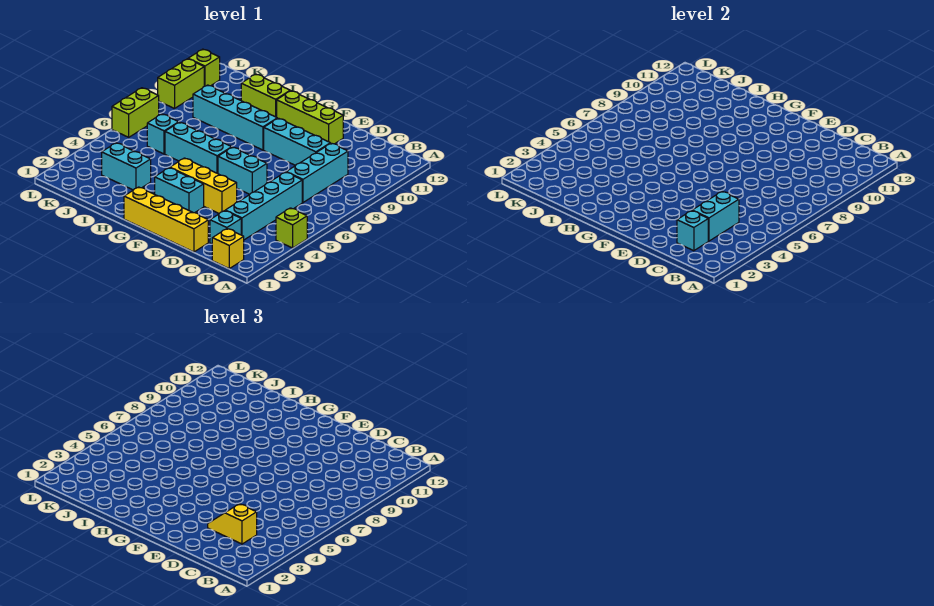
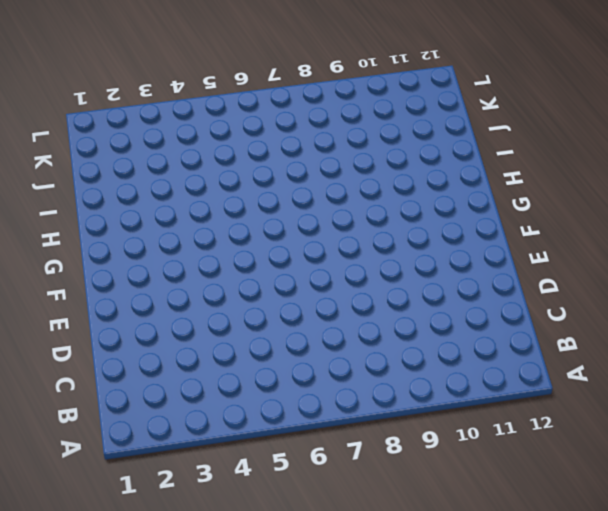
none -> lime 1x1 brick [276,208,307,248]
none -> yellow 1x1 brick [212,229,244,269]
none -> cyan 1x1 brick [210,211,241,244]

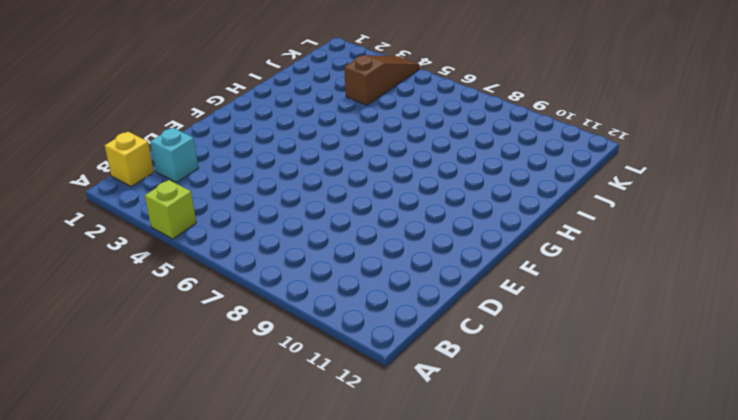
brown 1x3 slope [344,55,419,105] -> none
none -> cyan 1x4 brick [225,172,302,240]
none -> cyan 1x3 brick [286,143,348,202]
none -> yellow 1x4 brick [124,187,208,252]

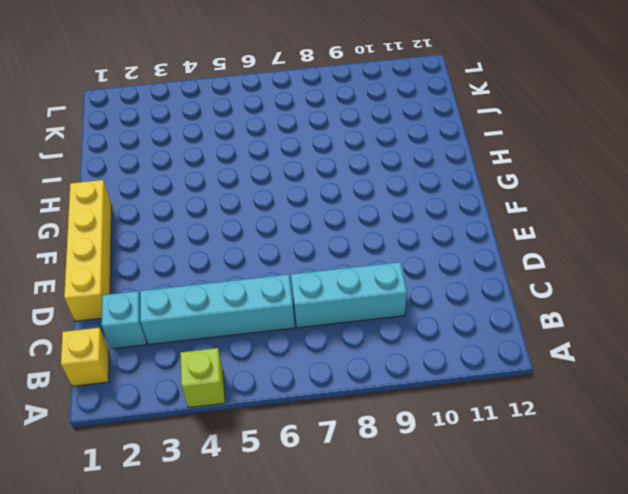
none -> cyan 1x3 brick [264,118,330,166]
none -> yellow 1x3 brick [170,158,237,213]
none -> cyan 1x2 brick [218,147,267,194]

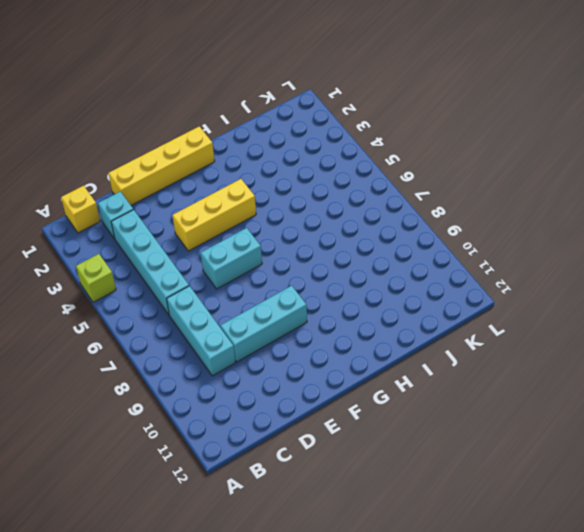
none -> lime 1x3 brick [277,91,344,144]
none -> cyan 1x2 brick [155,168,204,213]
none -> cyan 1x3 brick [165,122,232,174]

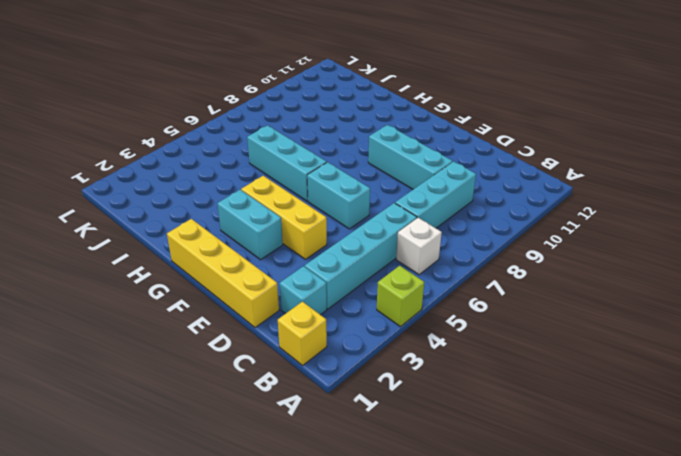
white 1x1 brick [396,218,442,275] -> none
none -> lime 1x3 brick [277,91,344,144]
none -> cyan 1x4 brick [193,85,277,150]
none -> lime 1x2 brick [241,74,290,117]

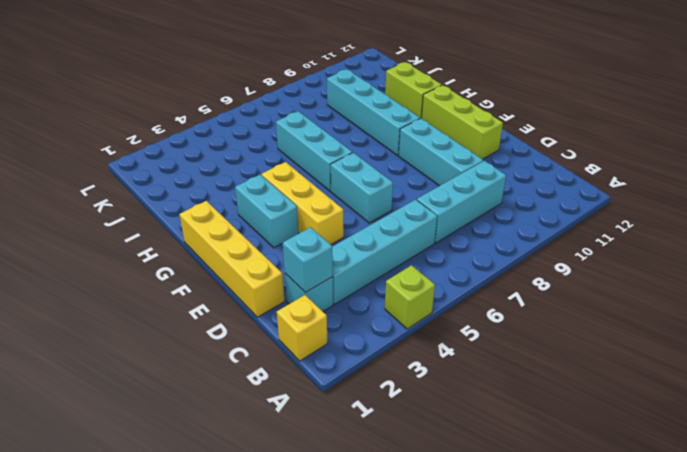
none -> cyan 1x2 brick [102,143,151,190]
none -> cyan 1x1 brick [147,114,179,154]
none -> lime 1x2 brick [112,88,159,137]

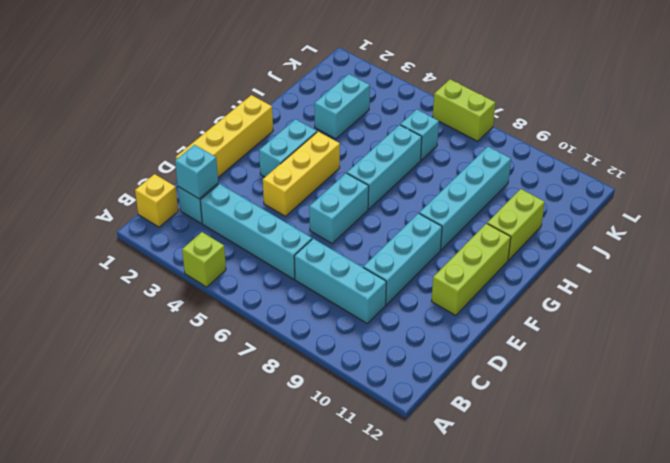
none -> lime 1x2 brick [158,59,204,108]
none -> lime 1x1 brick [188,49,220,86]
none -> cyan 1x2 brick [692,191,739,241]

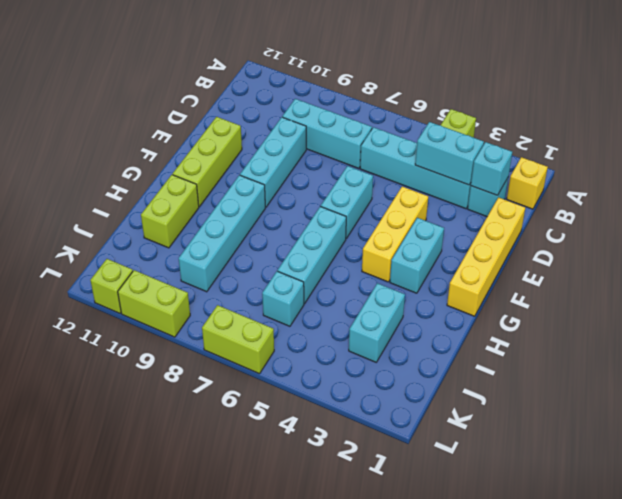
none -> yellow 1x2 slope [208,504,257,544]

